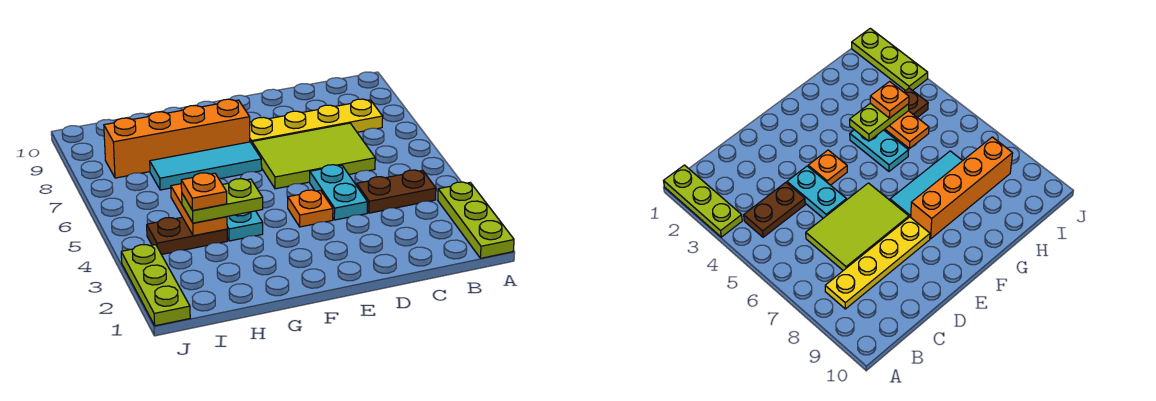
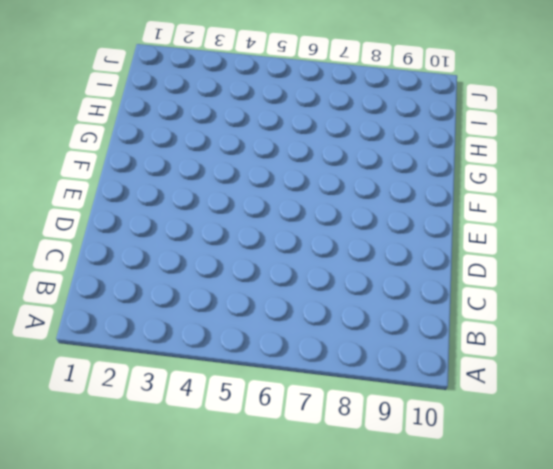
none -> lime 1x3 plate [438,182,514,258]
none -> brown 1x2 plate [357,170,436,213]
none -> yellow 1x4 plate [250,99,383,144]

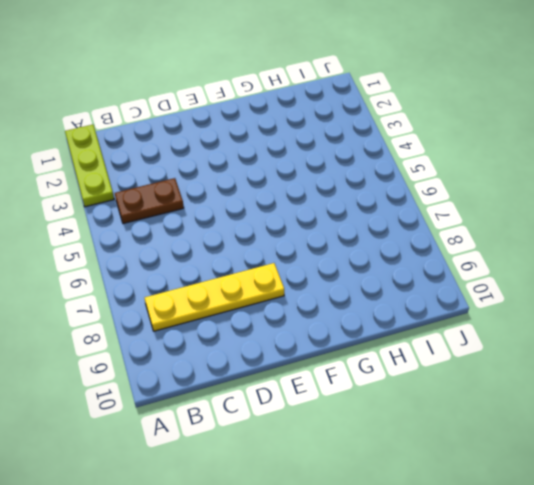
none -> lime 2x3 tile [252,123,375,189]
none -> cyan 1x2 plate [310,165,368,220]
none -> orange 1x1 plate [288,190,333,227]

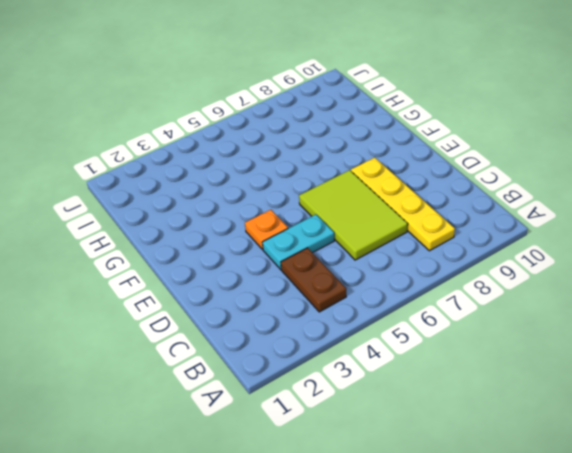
none -> lime 1x3 plate [438,182,514,258]
none -> cyan 1x3 tile [150,142,262,190]
none -> orange 1x4 brick [104,99,250,178]

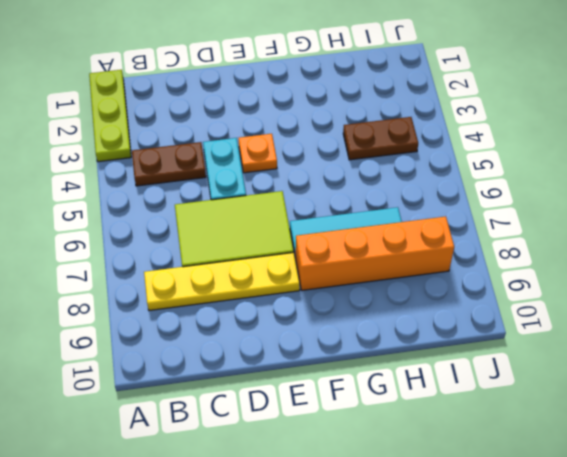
none -> cyan 1x2 plate [227,211,263,241]
none -> lime 1x3 plate [121,245,190,326]
none -> orange 1x2 plate [171,184,227,236]

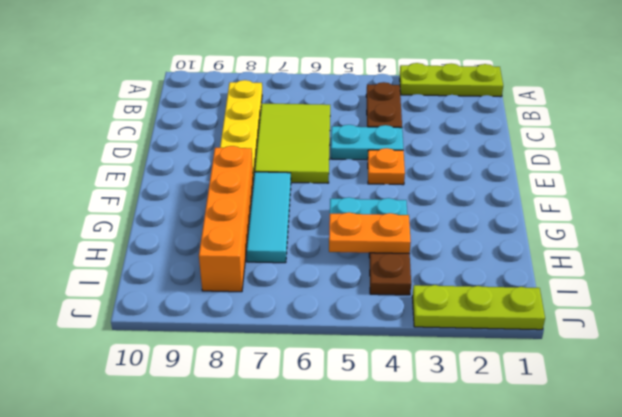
none -> lime 1x2 plate [182,179,263,223]
none -> orange 1x1 plate [181,173,227,210]

